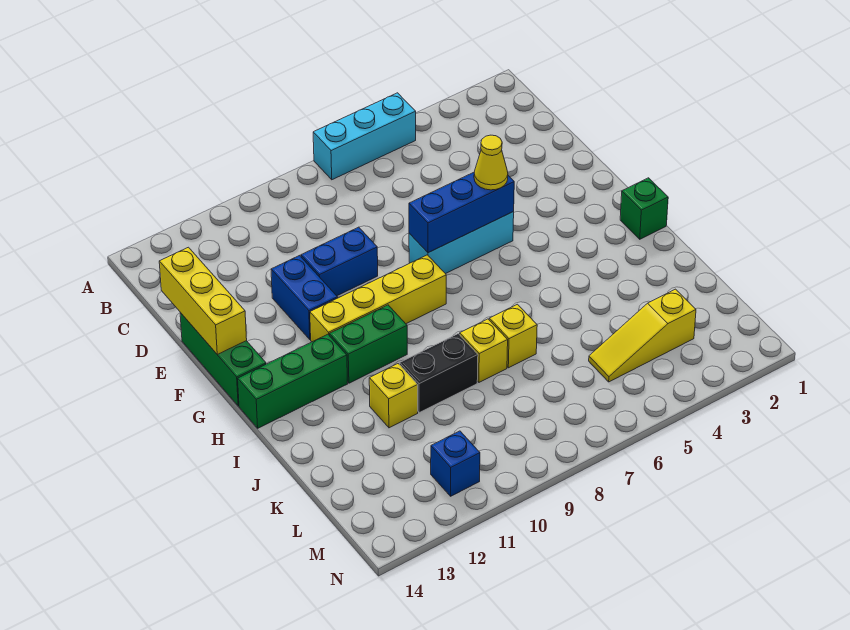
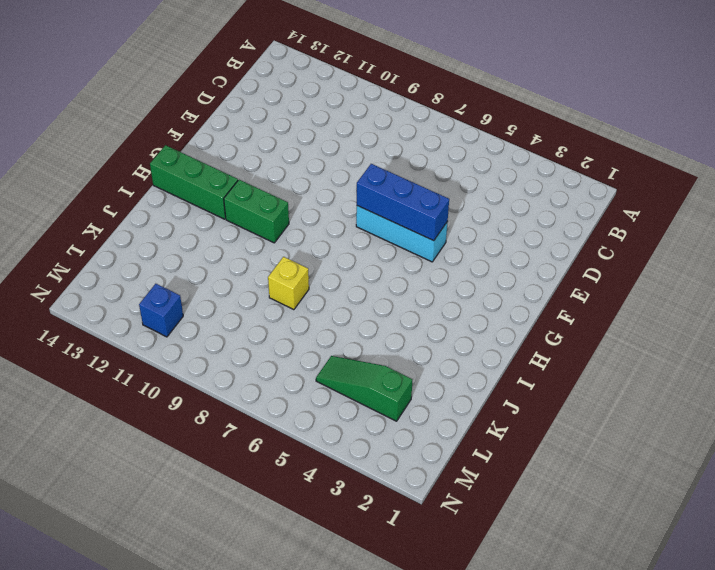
green 1x3 slope [316,356,412,421] -> yellow 1x3 slope [589,289,696,382]
none -> cyan 1x3 brick [313,93,416,180]
none -> blue 1x2 brick [301,227,378,296]
none -> blue 1x2 brick [271,255,338,340]

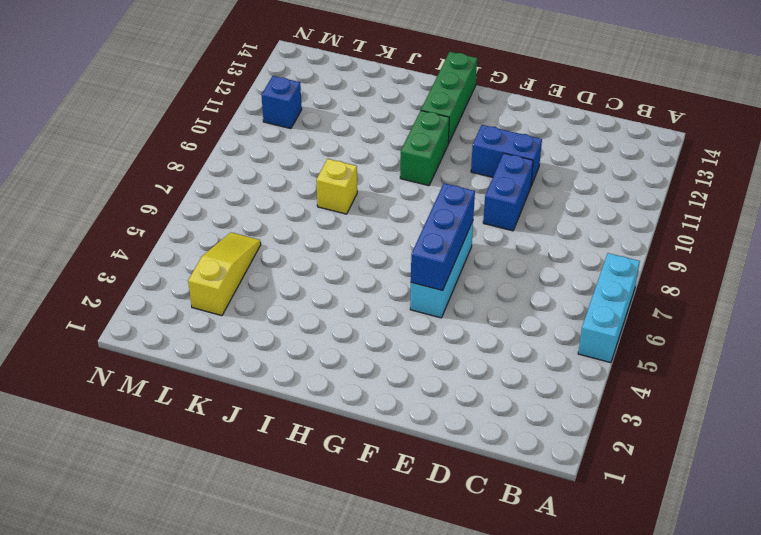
none -> green 1x3 brick [180,313,266,406]
none -> yellow 1x4 brick [310,255,446,342]
none -> green 1x1 brick [620,178,668,239]

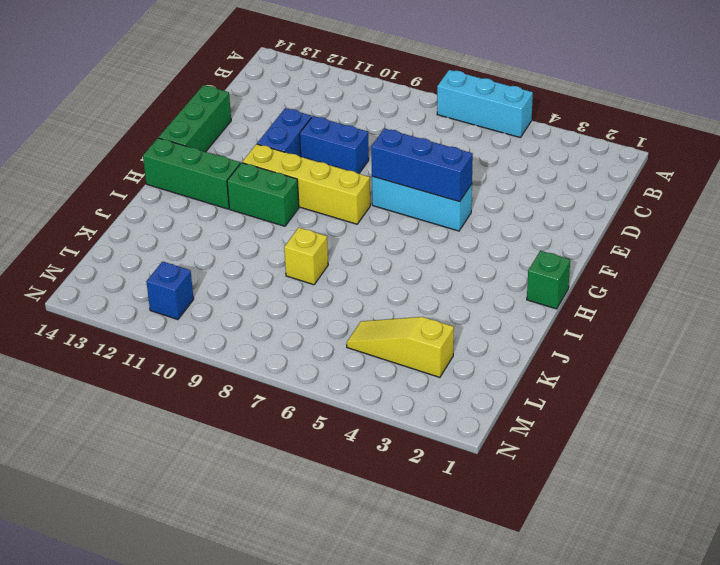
none -> yellow 1x1 brick [489,304,537,368]
none -> black 1x2 brick [400,334,478,413]
none -> yellow 1x1 brick [369,364,418,428]

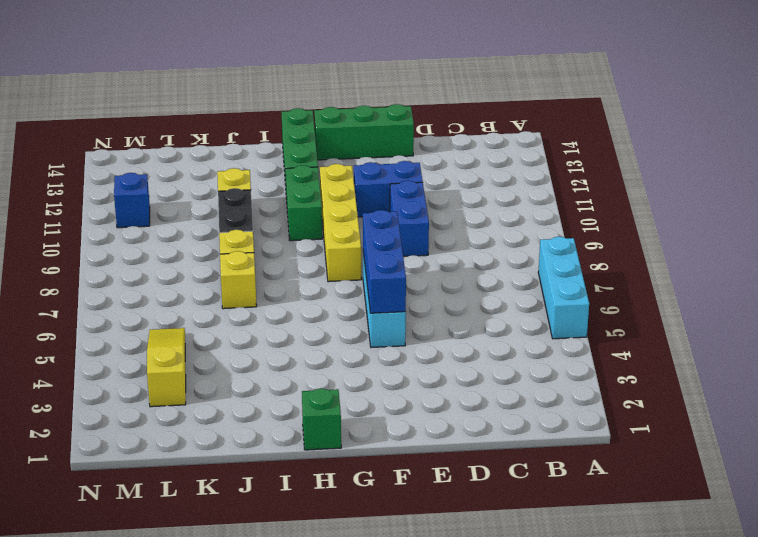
none -> yellow 1x3 brick [159,247,247,354]
none -> yellow 1x1 cone [474,135,508,190]

